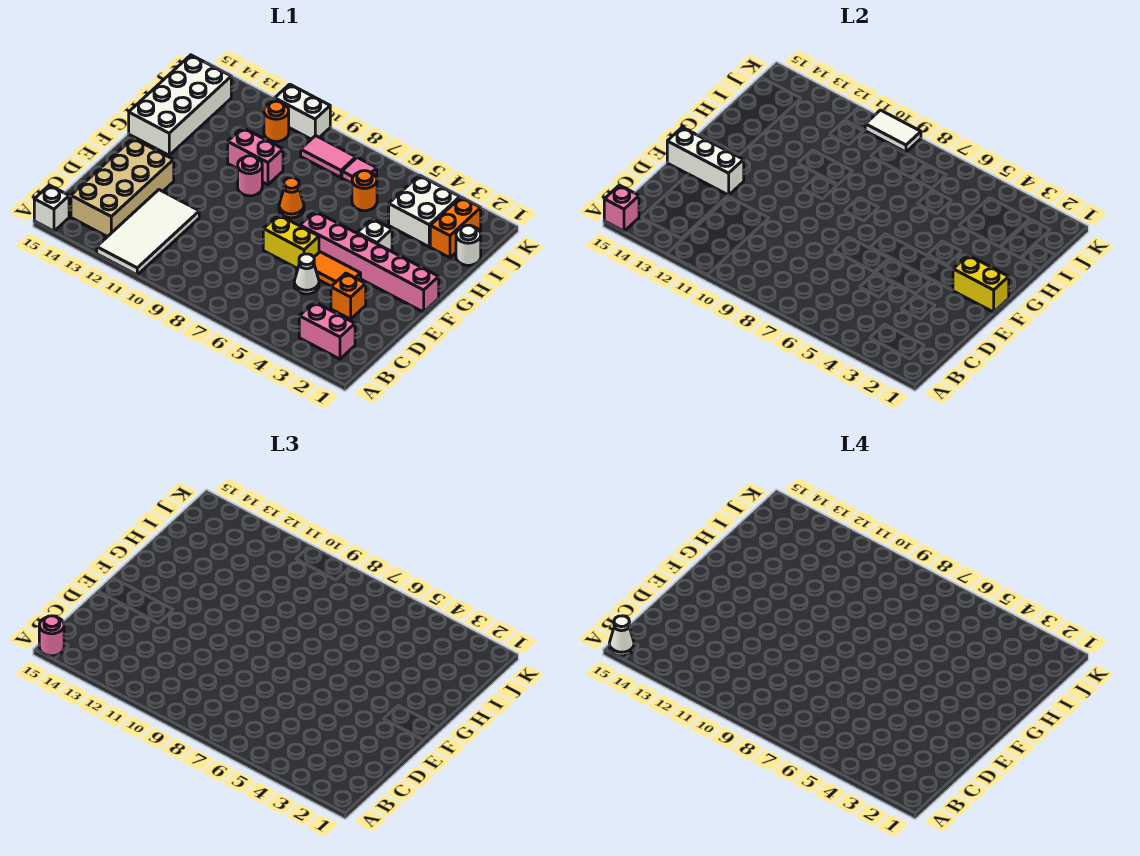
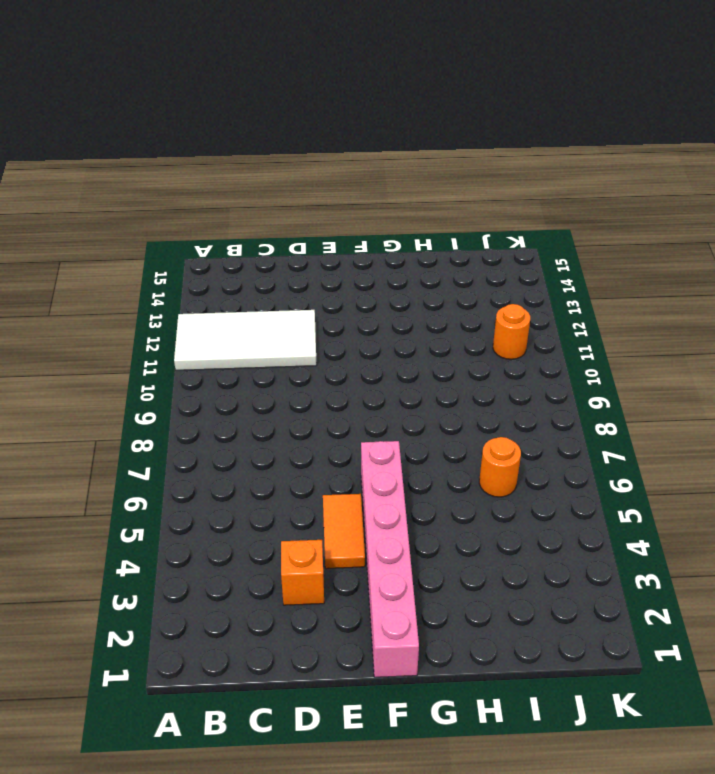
none -> white 1x1 brick [34,185,69,231]
none -> pink 1x2 brick [299,302,355,359]
none -> tan 2x4 brick [71,138,174,237]

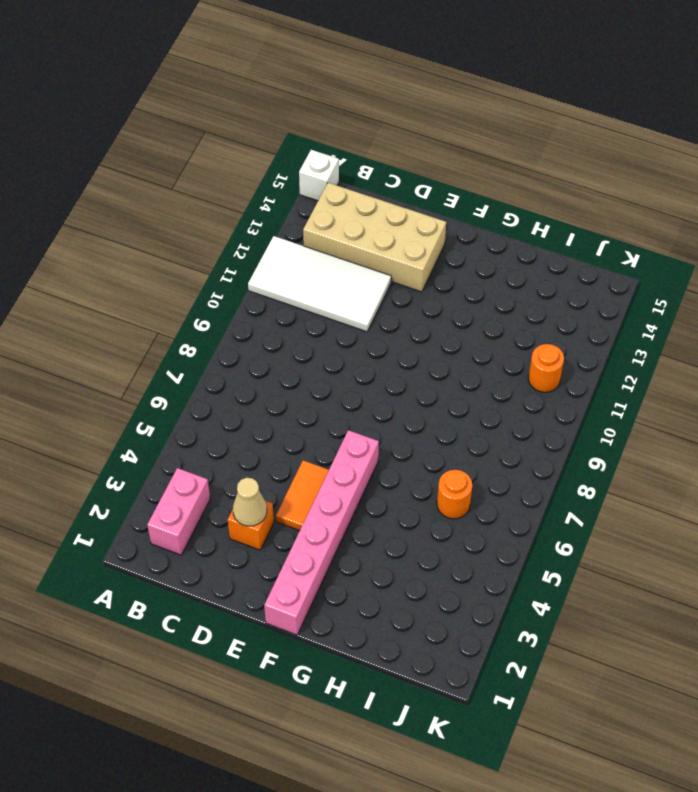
tan 1x1 cone [233,478,267,526] -> none
none -> white 1x1 cone [294,254,319,294]
none -> yellow 1x2 brick [263,215,319,269]
none -> white 1x1 brick [357,219,392,252]

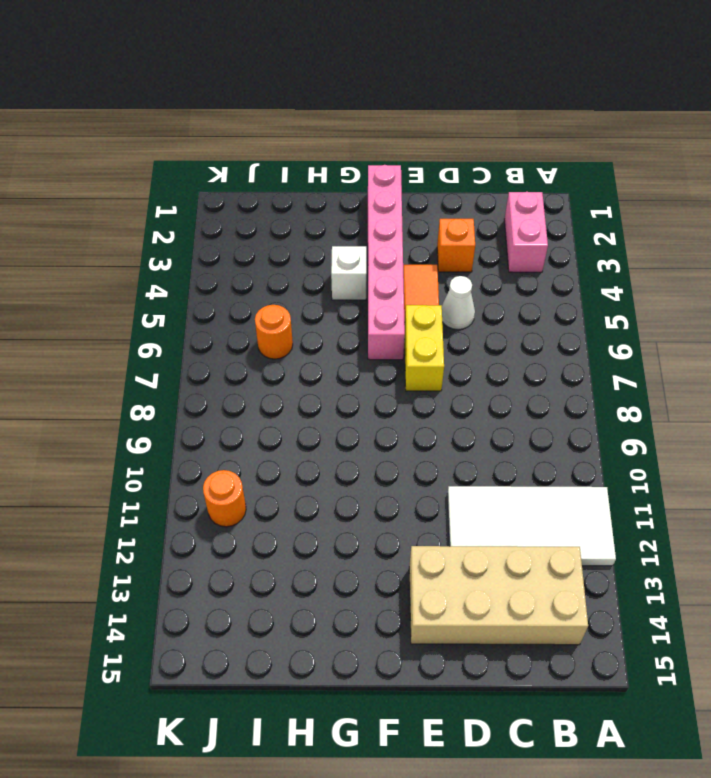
none -> white 1x1 brick [34,185,69,231]
none -> orange 1x1 cone [279,178,304,218]
none -> pink 1x1 round brick [238,156,262,196]

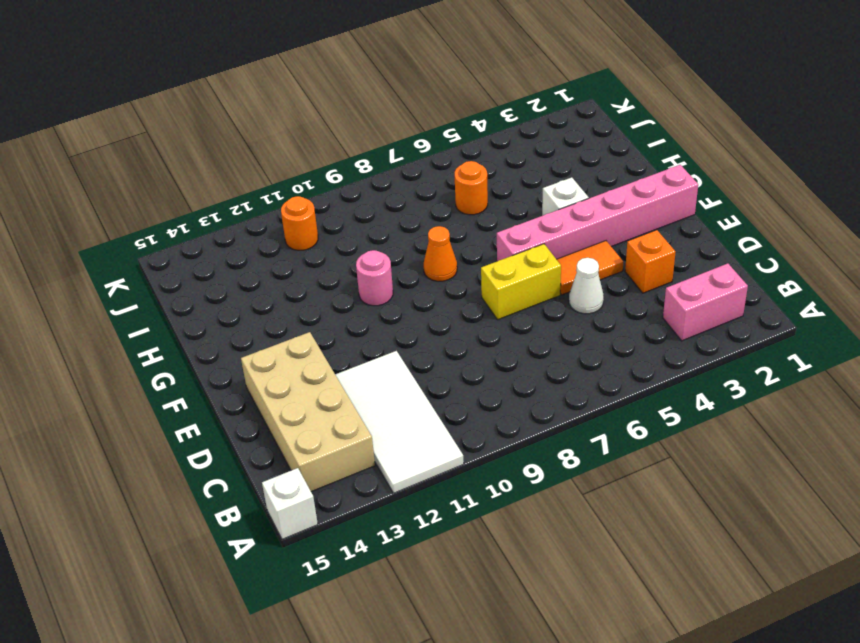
none -> white 2x4 brick [129,55,231,155]
none -> pink 1x2 brick [228,128,283,185]
none -> white 1x1 round brick [456,225,481,265]

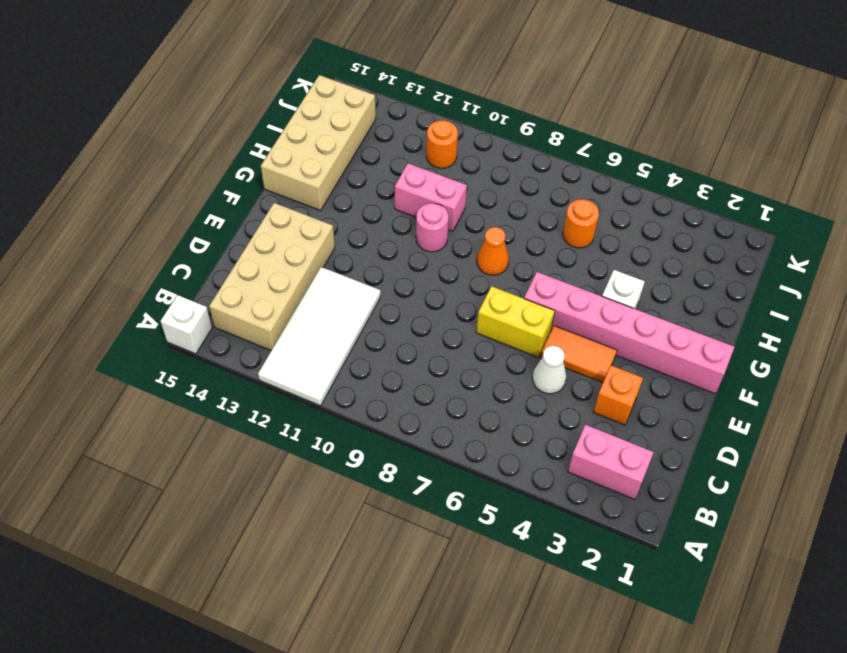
tan 2x4 brick [261,75,376,211] -> white 2x4 brick [129,55,231,155]
none -> white 1x1 round brick [456,225,481,265]
none -> orange 1x2 brick [430,197,481,258]
none -> white 2x2 brick [389,175,460,247]

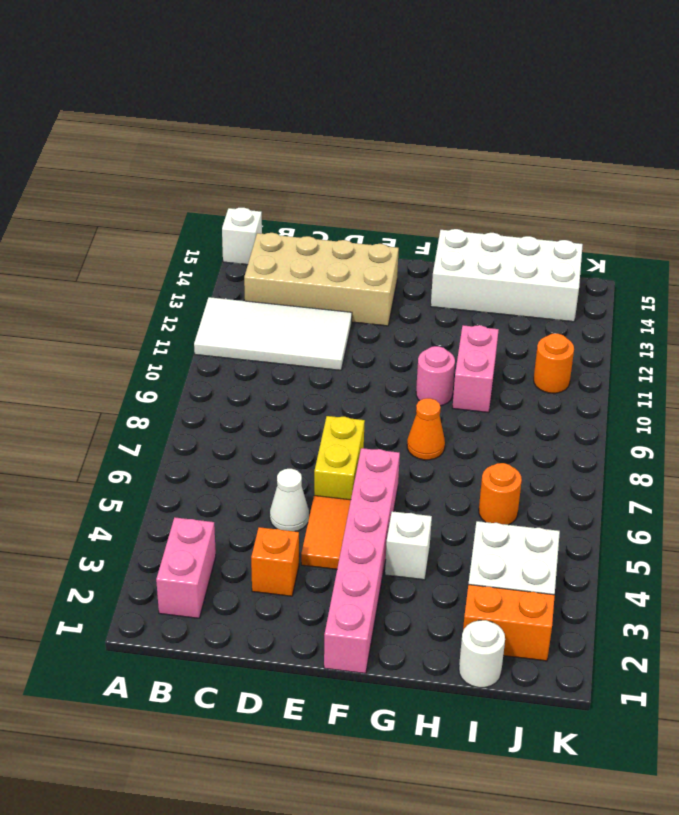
none -> pink 1x1 tile [342,158,377,183]
none -> pink 1x2 tile [301,135,356,178]
none -> white 1x2 brick [275,84,330,139]

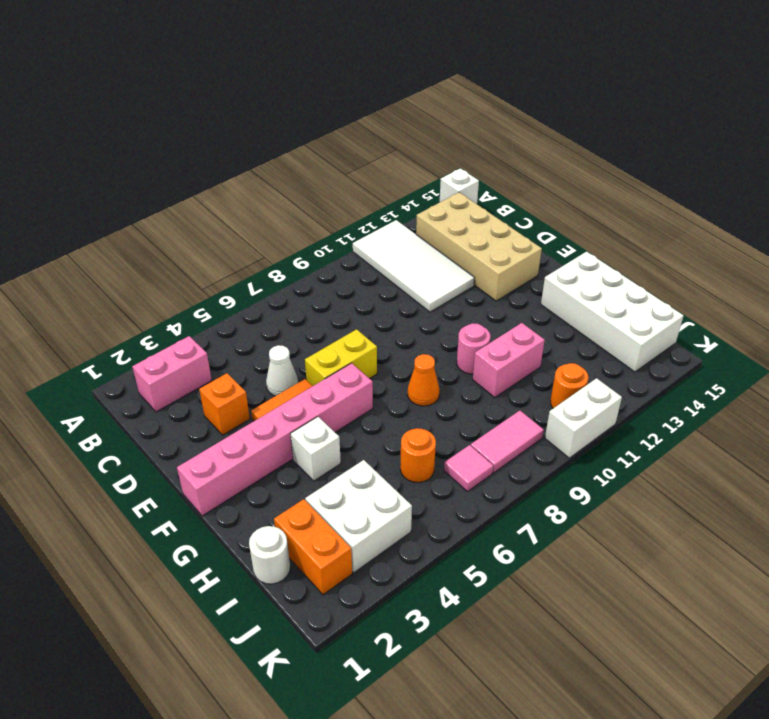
none -> pink 1x1 brick [604,185,639,231]
none -> white 1x3 brick [667,127,744,195]
none -> yellow 1x2 brick [953,255,1009,312]

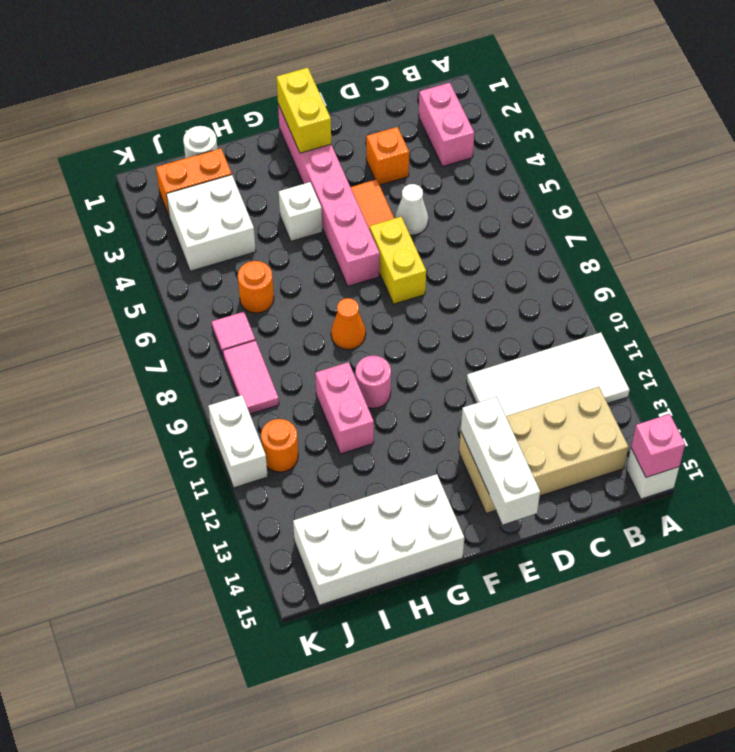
none -> white 1x2 tile [865,110,921,152]
none -> pink 1x1 round brick [39,616,64,656]
none -> white 1x1 cone [609,616,634,656]

